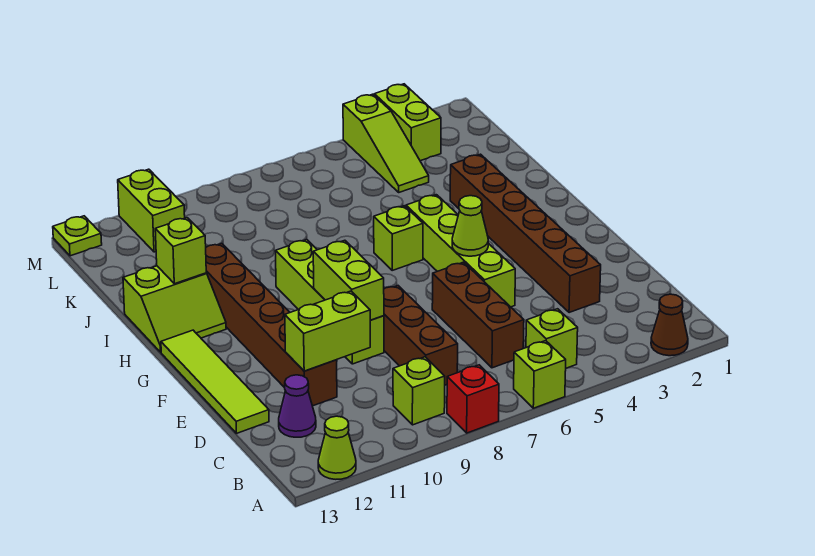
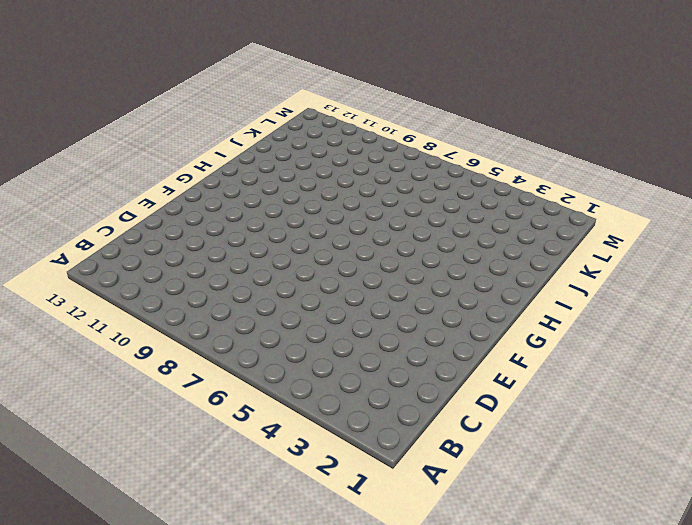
none -> brown 1x1 cone [651,294,688,356]
none -> lime 1x1 brick [514,341,566,408]
none -> red 1x1 brick [447,365,499,433]

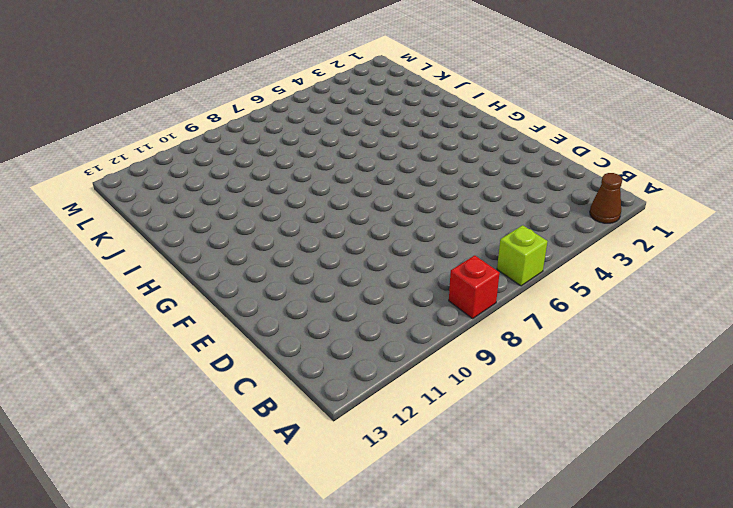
none -> lime 1x1 cone [318,416,356,479]
none -> lime 1x1 brick [526,309,578,368]
none -> lime 1x1 brick [393,357,445,425]

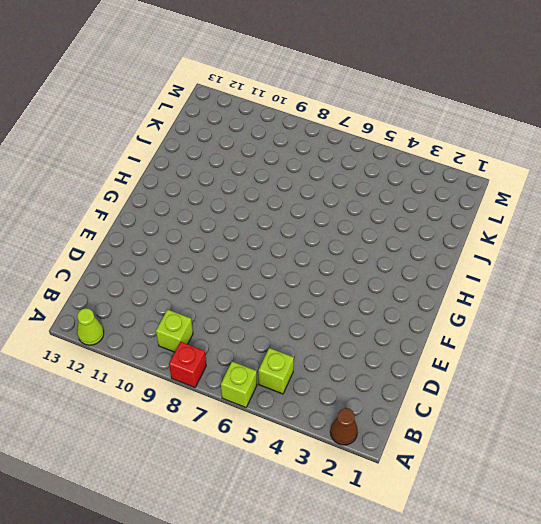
none -> brown 1x3 brick [432,262,524,368]
none -> brown 1x3 brick [384,286,458,385]
none -> purple 1x1 cone [279,375,316,437]

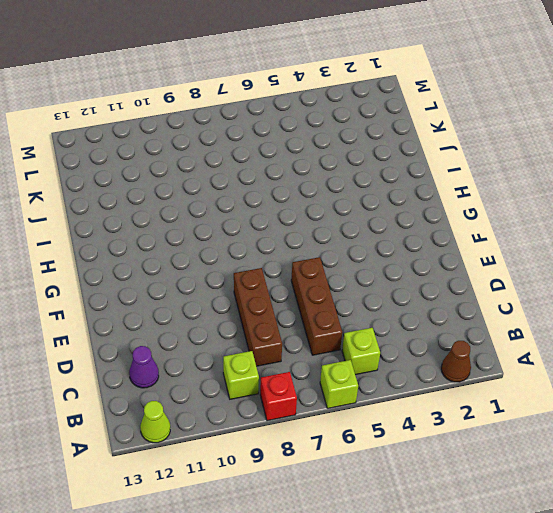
none -> brown 1x6 brick [450,154,601,313]
none -> brown 1x6 brick [206,244,337,406]
none -> lime 1x4 tile [161,330,269,433]

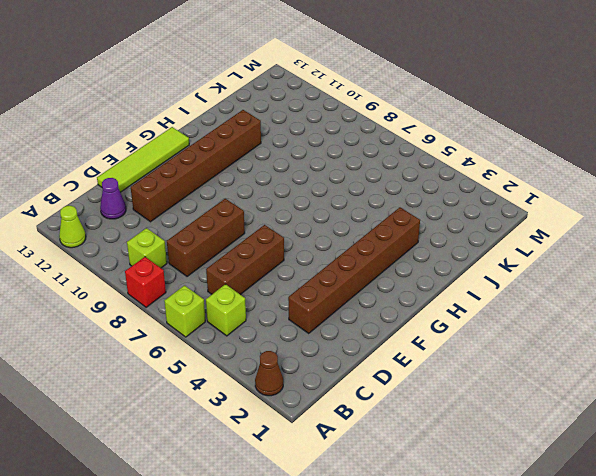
none -> lime 1x4 brick [406,195,515,307]
none -> lime 1x4 brick [275,240,384,364]
none -> lime 1x1 brick [374,206,423,270]

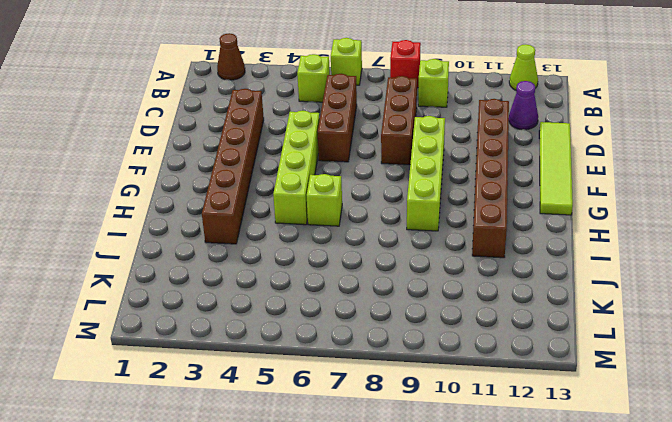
none -> lime 2x2 slope [123,266,226,352]
none -> lime 1x3 slope [343,94,429,192]
none -> lime 1x2 brick [374,84,441,161]

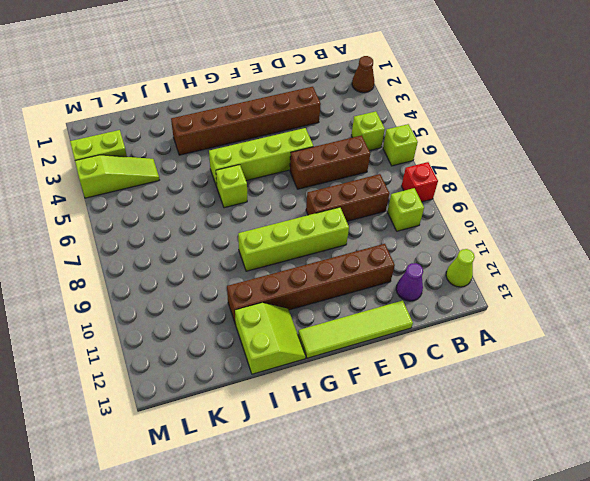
none -> lime 1x2 brick [118,169,185,252]
none -> lime 1x1 plate [53,216,102,256]
none -> lime 1x2 brick [285,291,370,371]

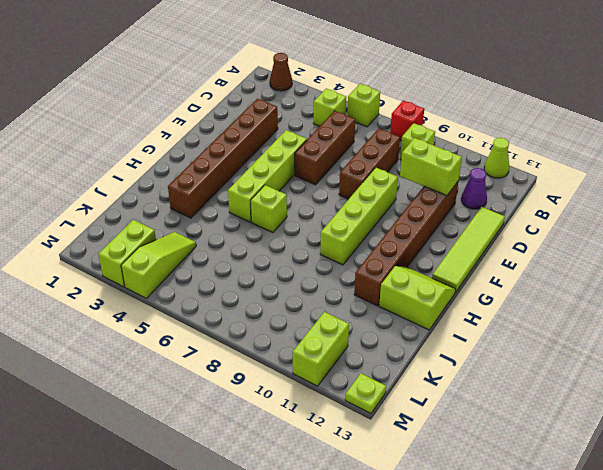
none -> lime 1x2 brick [313,240,384,320]
none -> lime 1x1 cone [452,196,488,256]
none -> lime 1x1 brick [155,218,206,284]

